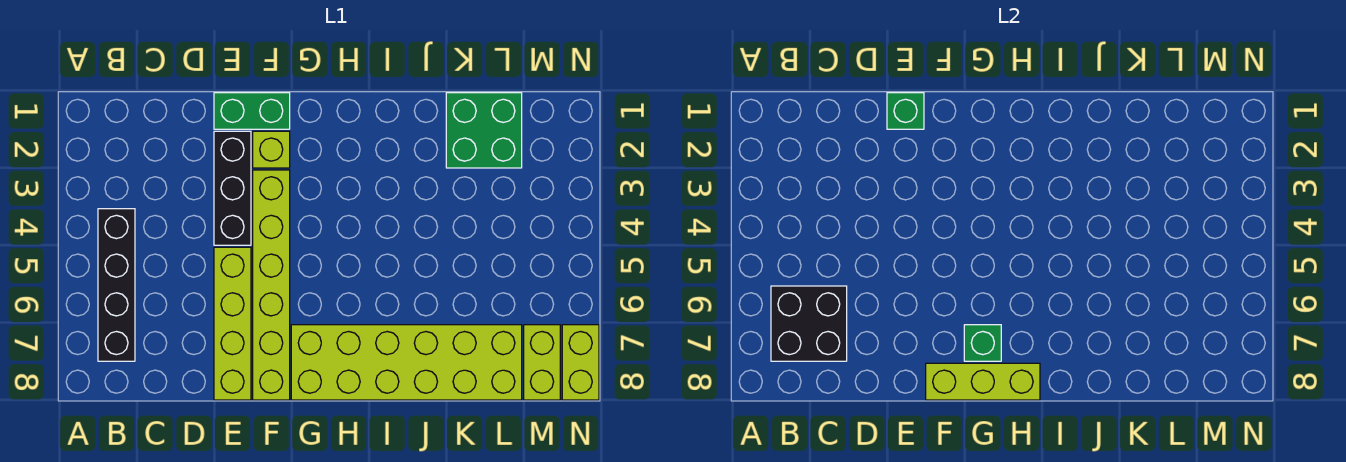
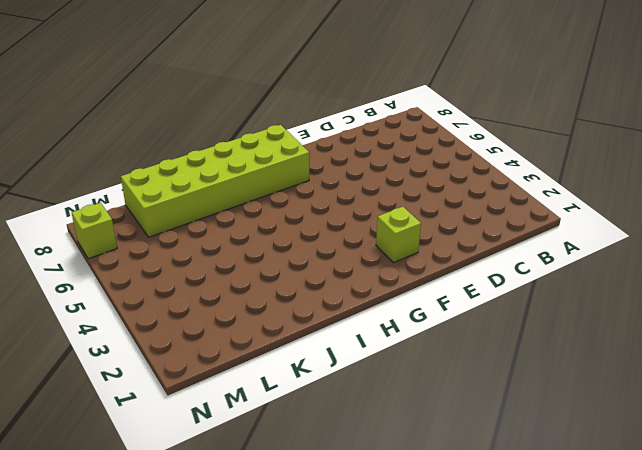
lime 1x1 brick [72,203,117,259] -> lime 1x2 brick [562,325,599,400]
none -> black 1x4 brick [98,209,135,361]
none -> green 1x2 brick [214,93,290,129]
none -> black 1x3 brick [214,131,251,245]

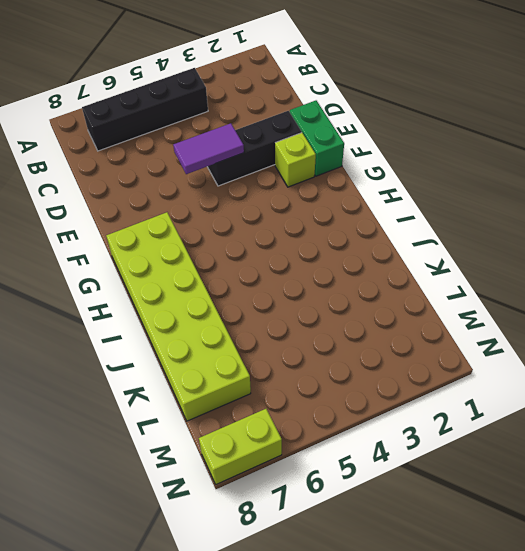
purple 1x2 tile [173,123,244,174] -> none
none -> lime 1x4 brick [214,247,251,400]
none -> lime 1x6 brick [253,170,290,400]
none -> green 2x2 brick [446,93,522,168]

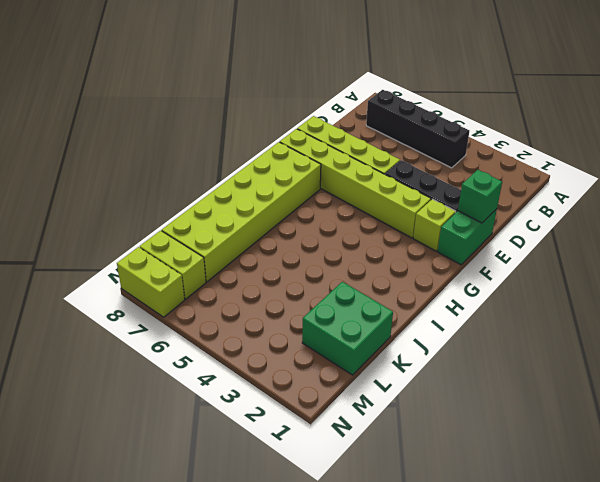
none -> black 2x2 brick [771,286,847,361]
none -> lime 1x3 brick [926,363,1040,400]
none -> green 1x1 brick [964,325,1001,361]

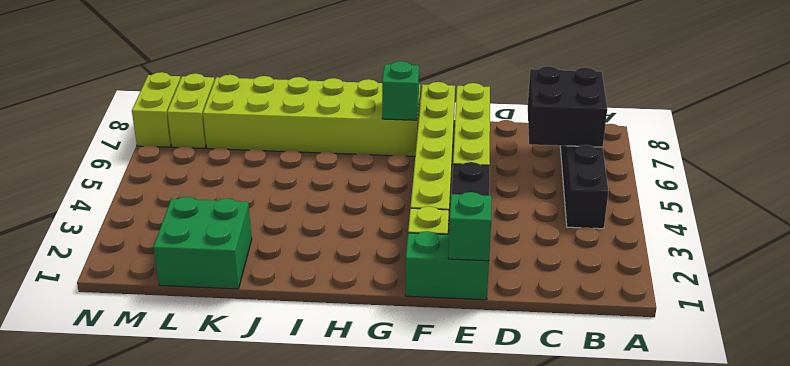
none -> lime 1x3 brick [926,363,1040,400]

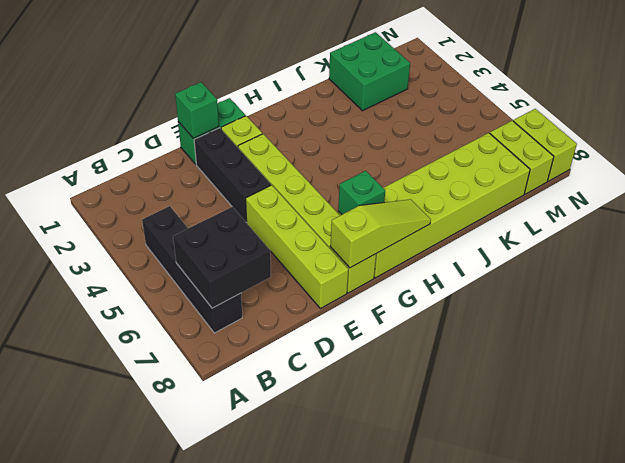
lime 1x3 slope [330,199,431,268] -> lime 1x3 brick [926,363,1040,400]

